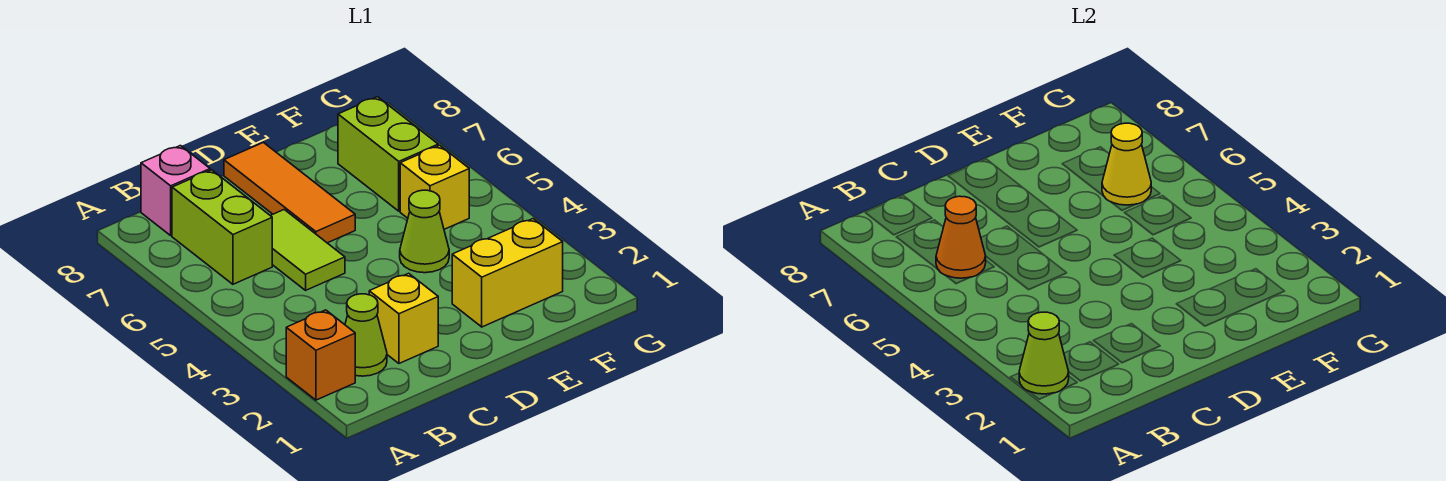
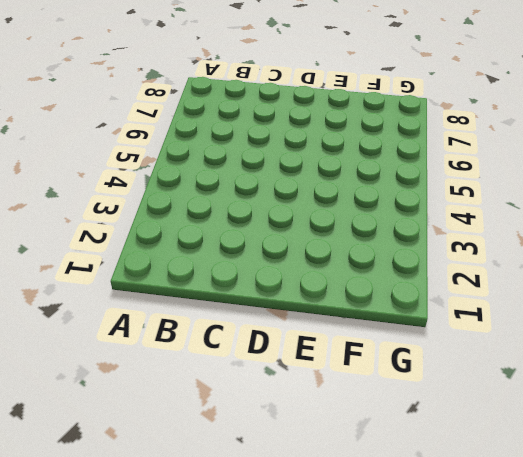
none -> orange 1x1 brick [286,310,355,400]
none -> lime 1x1 cone [345,294,387,376]
none -> lime 1x2 brick [172,170,272,284]

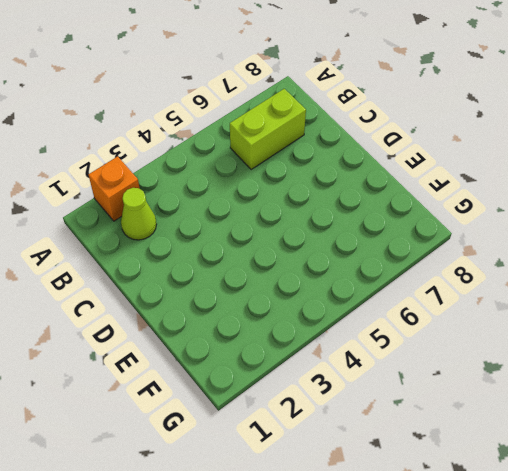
none -> pink 1x1 brick [141,146,210,235]
none -> yellow 1x1 brick [369,273,438,363]
none -> lime 1x2 tile [271,210,345,290]

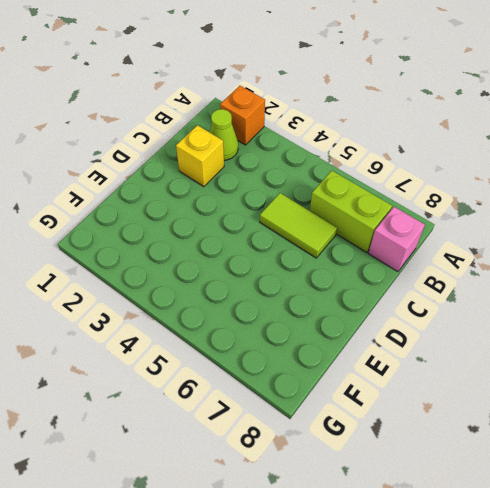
none -> orange 1x3 tile [224,143,355,243]
none -> yellow 1x2 brick [452,219,563,327]
none -> lime 1x1 cone [400,190,449,273]

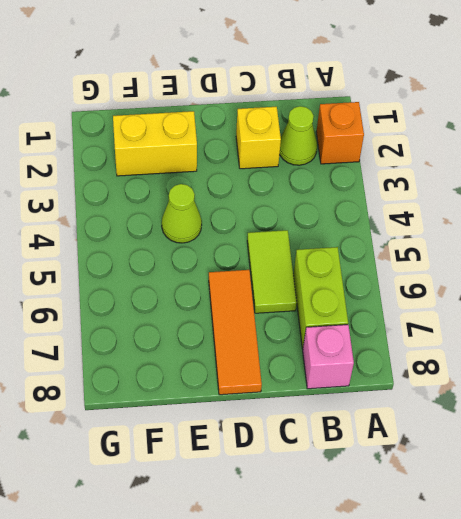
none -> yellow 1x1 brick [400,145,469,229]
none -> lime 1x2 brick [338,97,438,211]
none -> lime 1x1 cone [1019,312,1069,394]

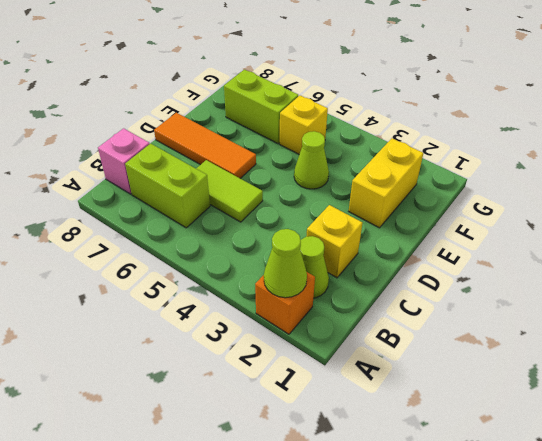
none -> orange 1x1 cone [936,196,986,278]
none -> yellow 1x1 cone [1102,123,1151,205]

